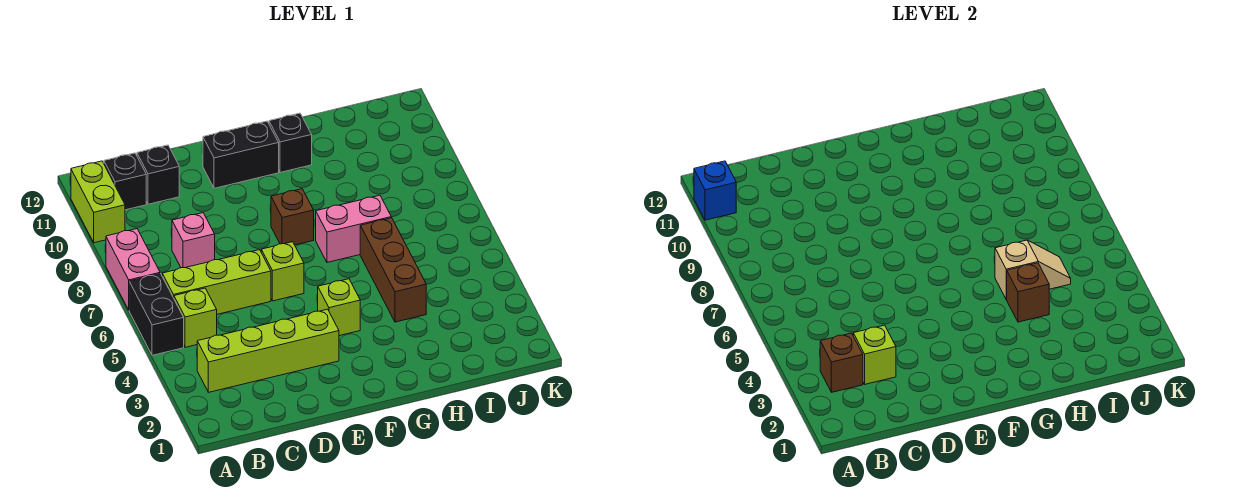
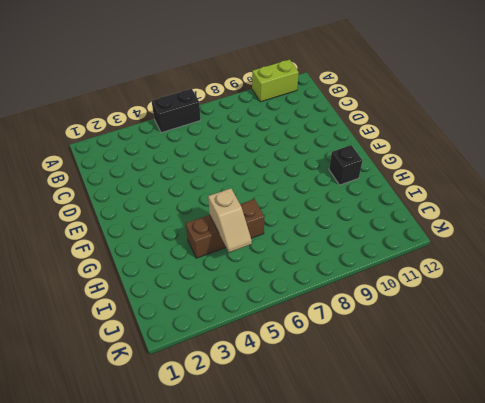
none -> pink 1x2 brick [106,229,160,310]
none -> lime 1x4 brick [197,309,339,392]
none -> lime 1x1 brick [174,288,217,347]

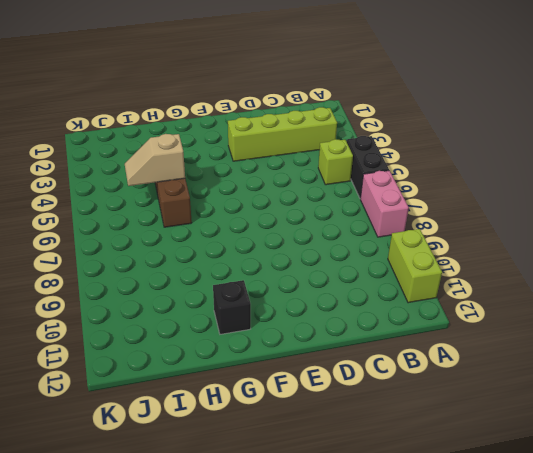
none -> lime 1x3 brick [162,250,271,314]
none -> black 1x1 brick [104,153,146,210]
none -> pink 1x1 brick [172,213,215,268]

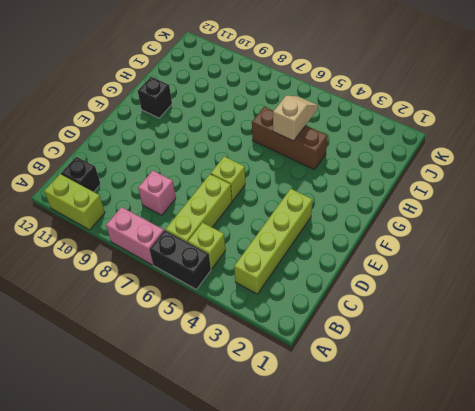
none -> black 1x1 brick [137,145,179,204]
none -> black 1x2 brick [203,121,279,188]
none -> lime 1x1 brick [318,279,360,336]

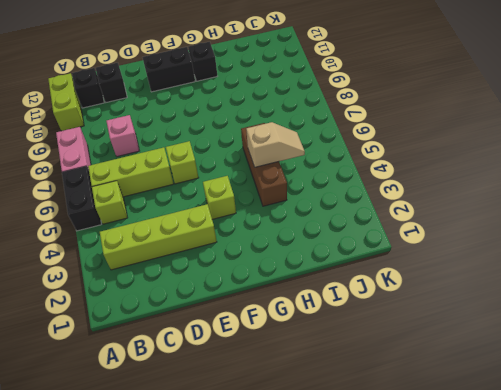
none -> brown 1x1 brick [271,189,314,245]
none -> pink 1x2 brick [316,195,391,262]
none -> blue 1x1 brick [694,161,736,220]

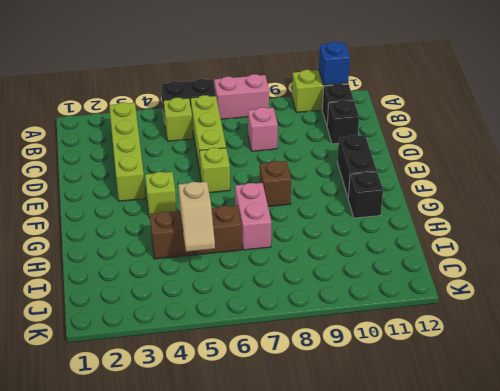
none -> brown 1x1 brick [820,333,863,392]
none -> lime 1x1 brick [853,325,896,384]
none -> brown 1x1 brick [1006,263,1049,322]

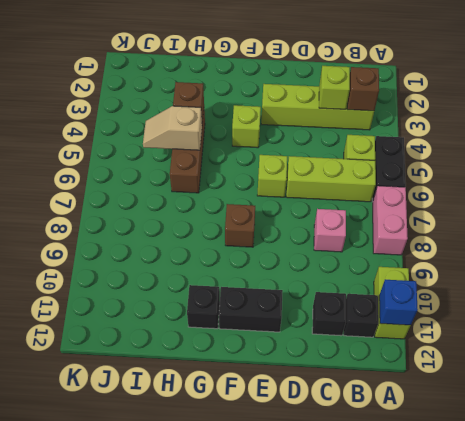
none -> pink 1x2 brick [316,195,391,262]

